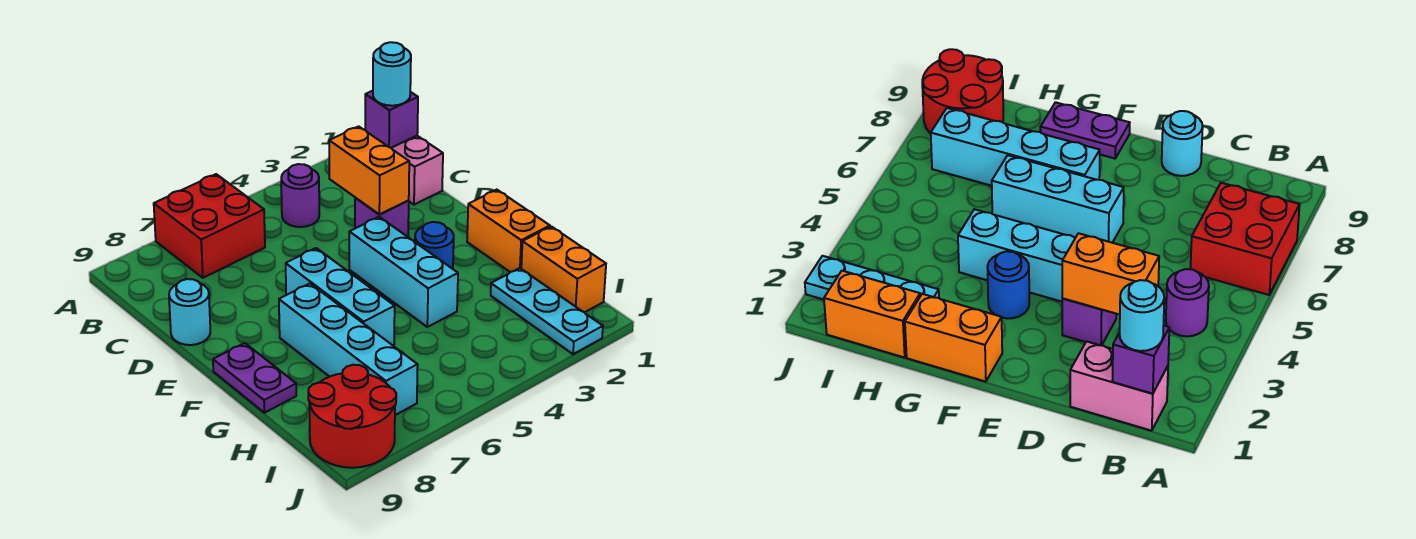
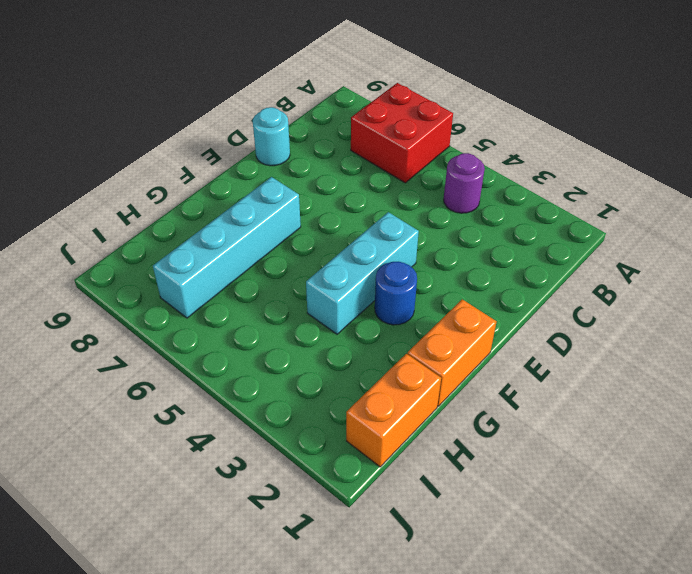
none -> pink 1x2 brick [392,136,443,205]
none -> purple 1x1 brick [355,198,409,237]
none -> cyan 1x3 brick [286,248,395,345]

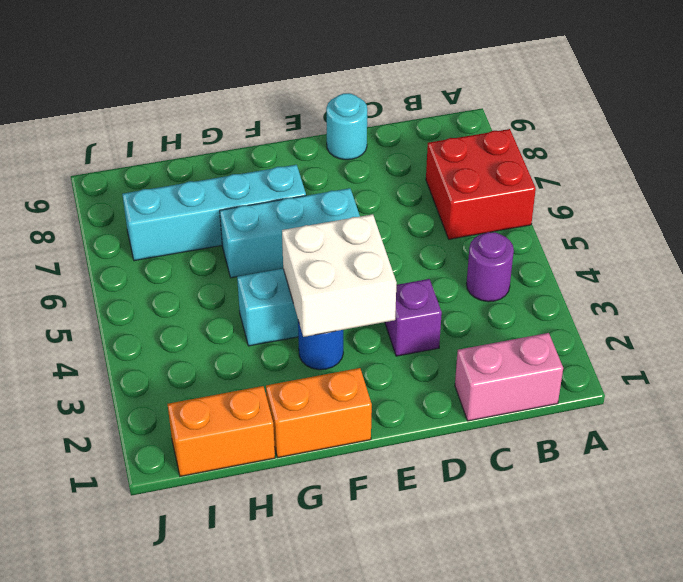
white 2x2 brick [282,214,397,337] -> none
none -> purple 1x2 plate [213,343,296,413]
none -> cyan 1x3 plate [491,268,603,354]
none -> red 2x2 round brick [308,365,396,468]

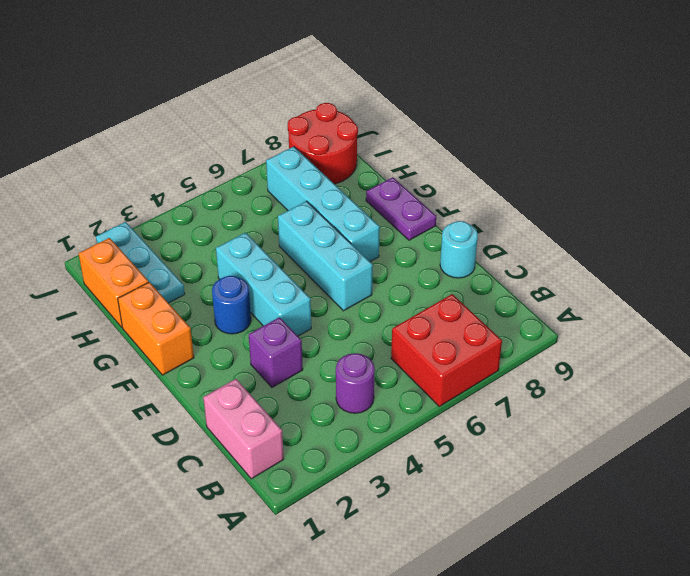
none -> purple 1x1 brick [365,91,418,148]
none -> orange 1x2 brick [329,126,409,215]
none -> cyan 1x1 round brick [373,42,411,106]

